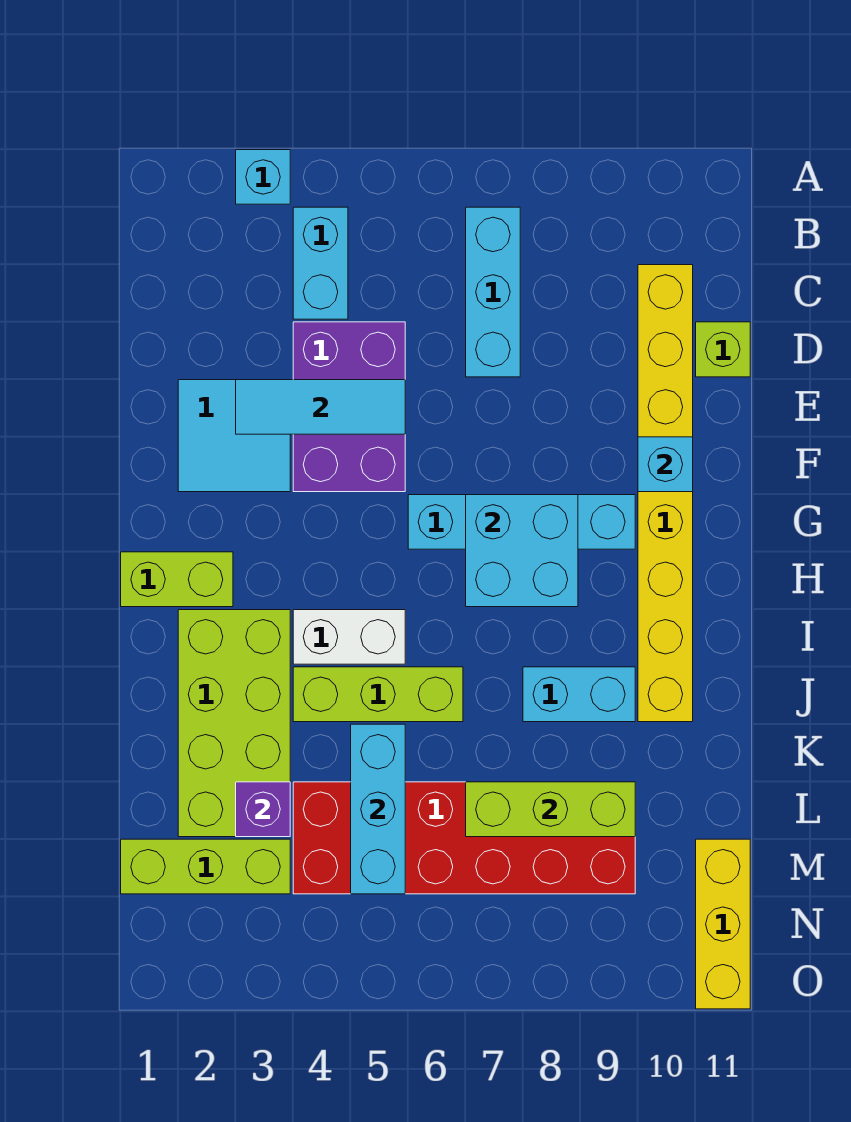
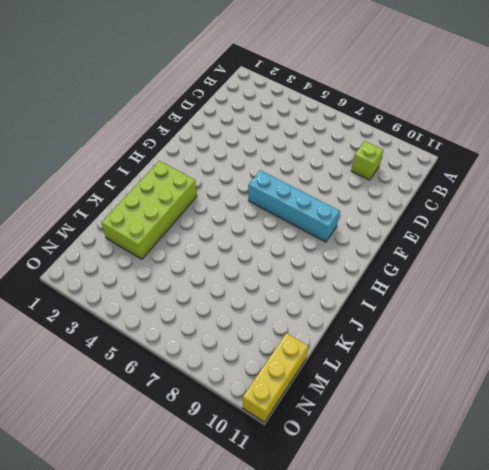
lime 1x1 brick [351,141,383,180] -> lime 1x1 brick moved to [696,322,750,377]
none -> cyan 1x1 brick [236,150,290,204]
none -> cyan 1x2 brick [293,207,348,319]
none -> cyan 1x3 brick [466,207,520,377]

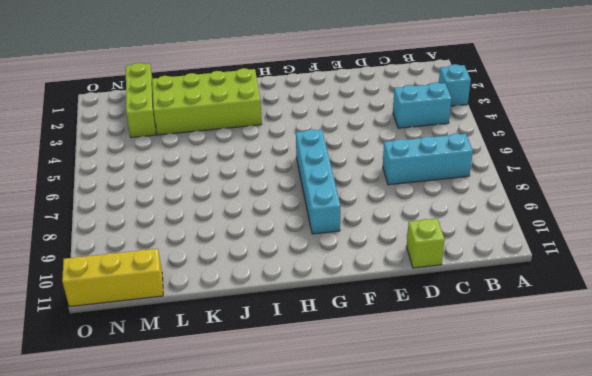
none -> yellow 1x8 brick [638,265,693,722]
none -> purple 2x3 brick [293,322,405,492]
none -> cyan 2x2 tile [178,380,290,492]

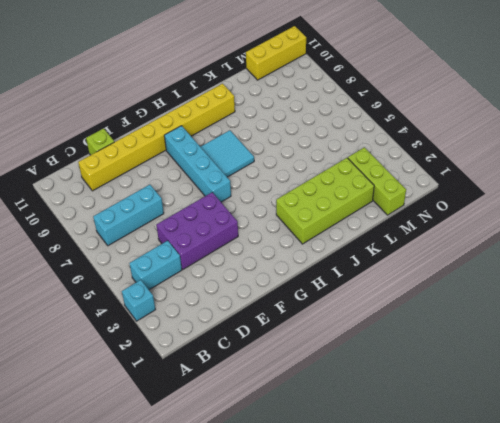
cyan 2x2 tile [201,130,254,177] -> cyan 2x2 tile moved to [178,380,290,492]
none -> lime 1x2 brick [121,552,233,607]
none -> white 1x2 brick [293,610,405,664]
none -> lime 1x3 brick [293,667,463,722]

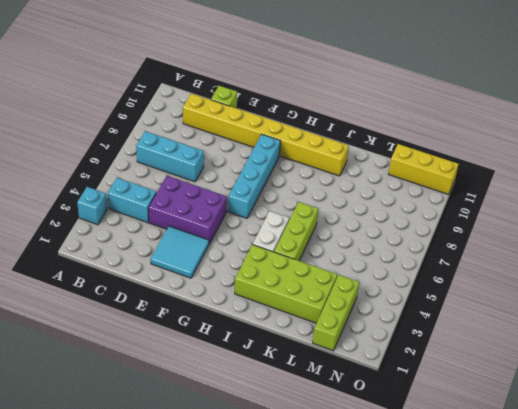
none -> lime 1x2 brick [121,552,233,607]
none -> cyan 1x2 brick [523,667,635,722]
none -> red 2x6 brick [293,782,635,894]

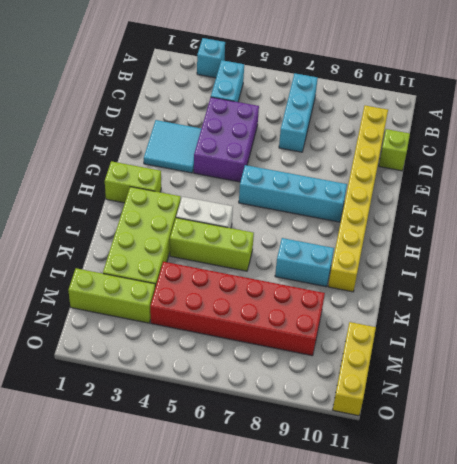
none -> cyan 1x3 tile [236,380,405,434]
none -> cyan 1x1 brick [638,437,693,492]
none -> cyan 2x2 brick [466,495,578,607]

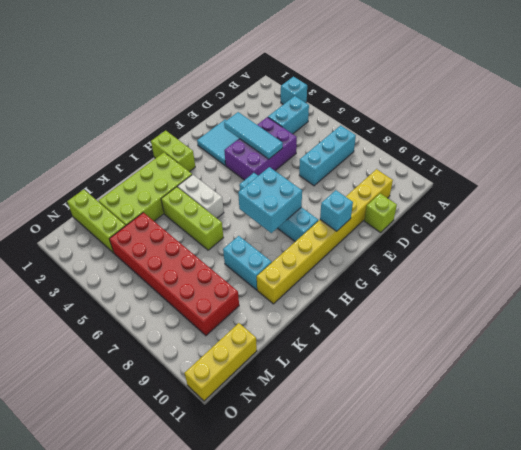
none -> cyan 1x3 brick [351,724,405,894]
none -> purple 1x1 brick [236,782,290,837]
none -> lime 1x3 brick [466,782,635,837]

